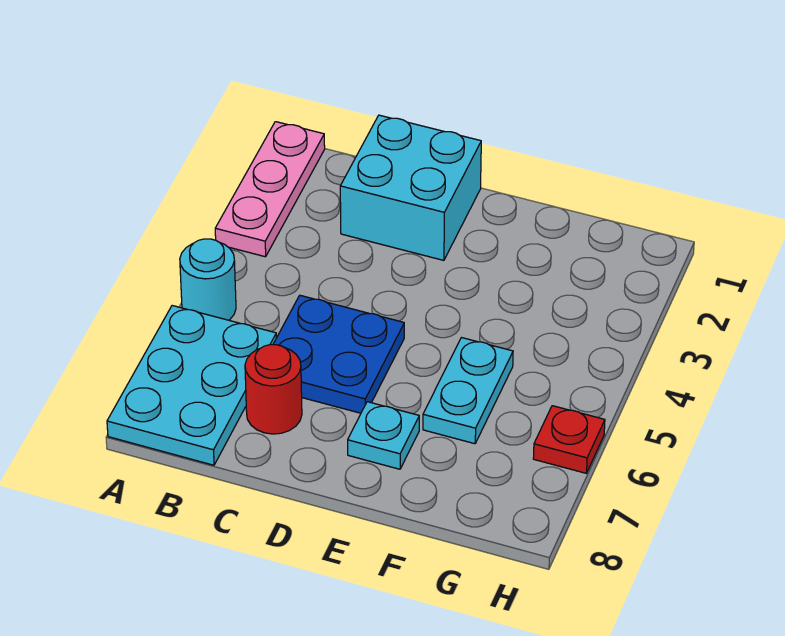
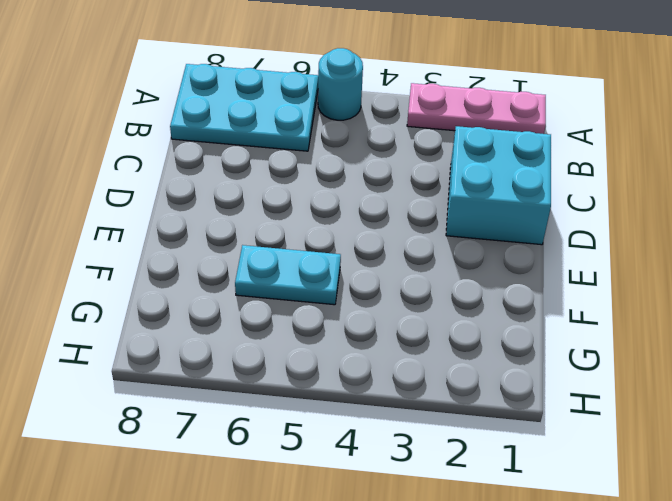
none -> blue 2x2 plate [273,295,404,413]
none -> red 1x1 round brick [245,345,302,434]

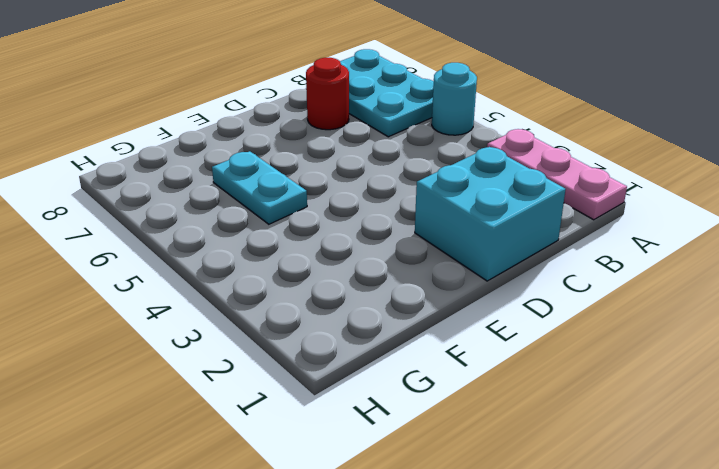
none -> blue 2x2 plate [273,295,404,413]
none -> cyan 1x1 plate [348,402,419,469]

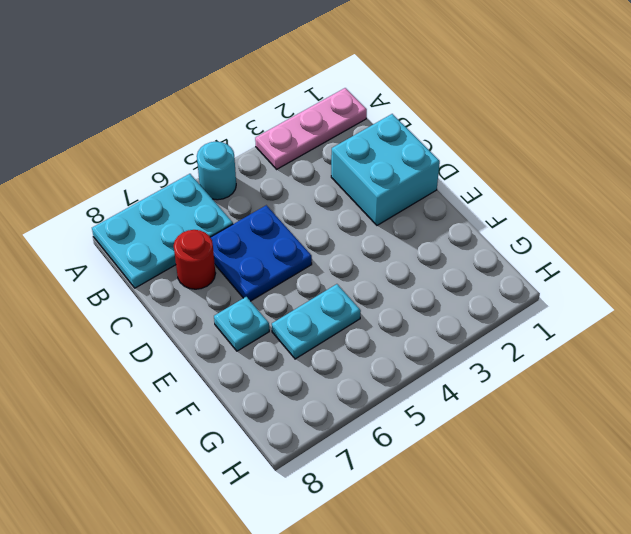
none -> red 1x1 plate [533,406,605,473]

